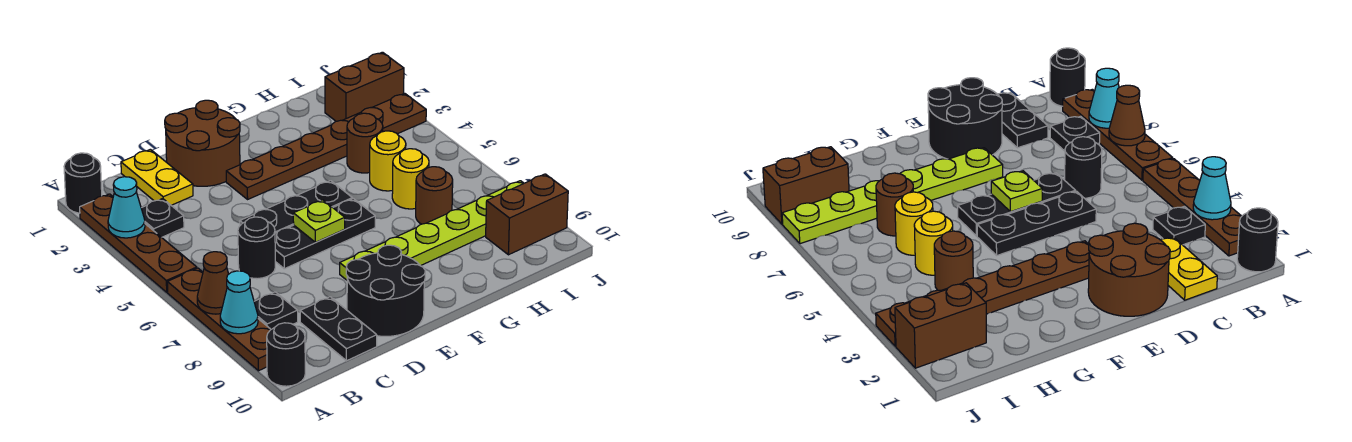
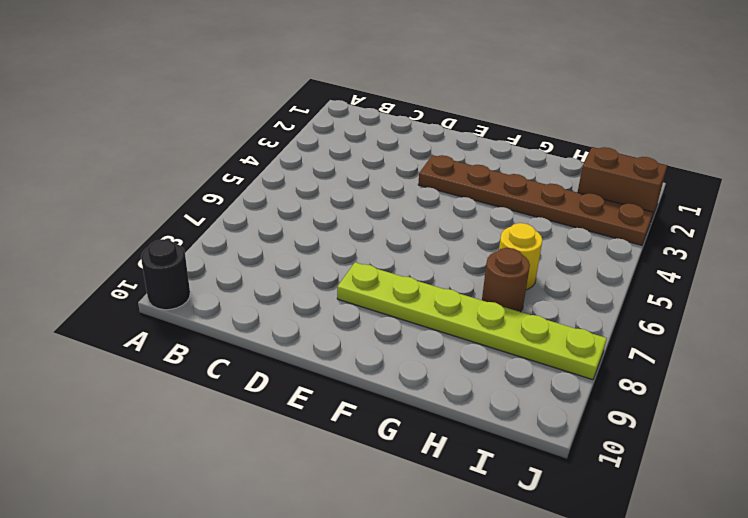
none -> black 1x1 round brick [64,153,102,213]
none -> brown 1x4 plate [80,194,197,292]
none -> brown 1x4 plate [167,268,271,371]

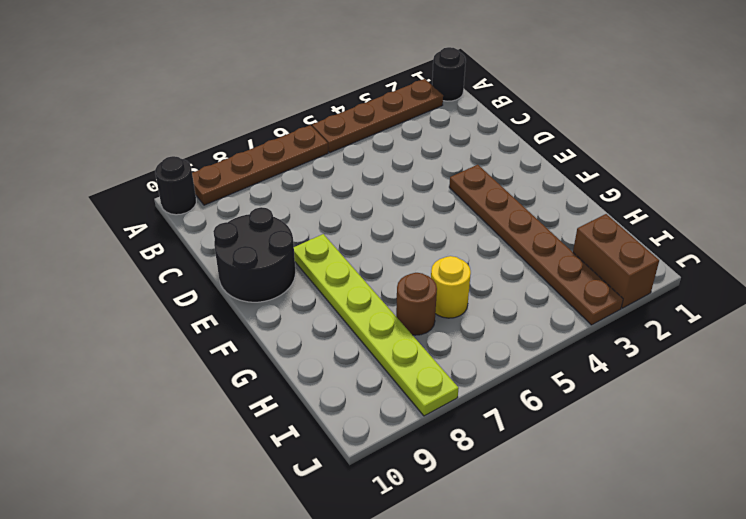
none -> black 1x1 plate [141,199,184,237]
none -> black 1x1 plate [254,292,298,329]
none -> yellow 1x2 plate [121,149,193,205]

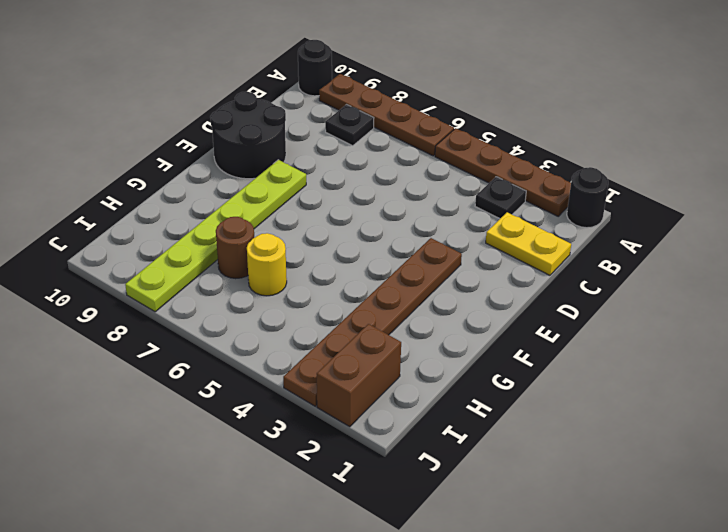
none -> black 1x1 round brick [238,217,275,279]
none -> black 1x2 plate [300,297,377,361]
none -> brown 2x2 round brick [165,100,240,186]

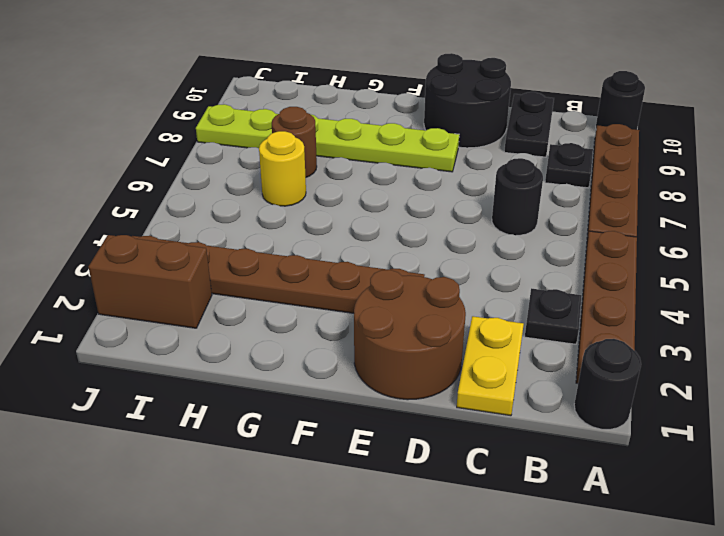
none -> black 1x3 plate [240,181,352,233]
none -> black 1x3 plate [275,199,375,269]
none -> brown 1x1 round brick [347,113,383,173]

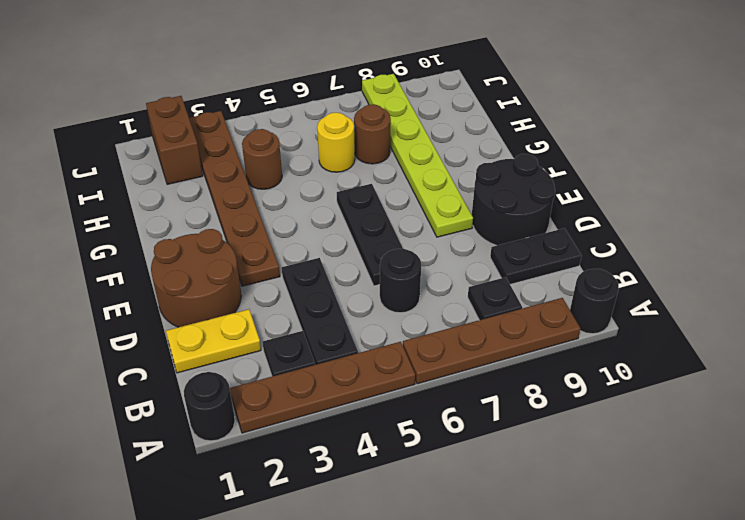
black 1x3 plate [282,258,358,365] -> black 1x3 plate moved to [240,181,352,233]
none -> yellow 1x1 round brick [370,131,406,191]
none -> brown 1x2 brick [486,174,568,255]
none -> cyan 1x1 cone [108,177,145,238]

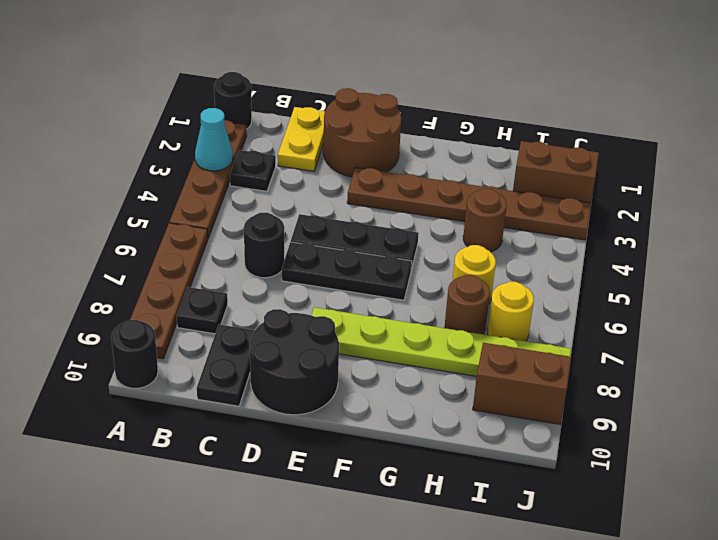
yellow 1x1 round brick [488,282,534,341] -> yellow 1x1 round brick moved to [370,131,406,191]
none -> brown 1x1 cone [197,252,228,314]
none -> cyan 1x1 cone [220,271,258,334]
none -> lime 1x1 plate [293,200,345,242]

